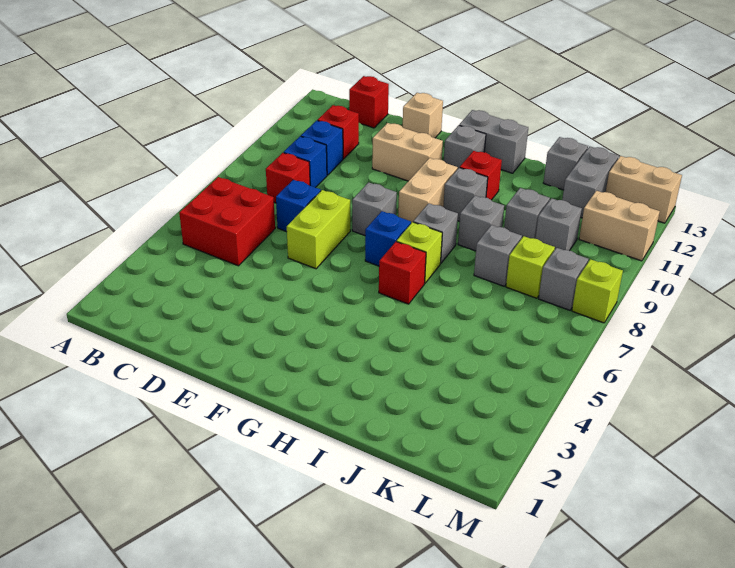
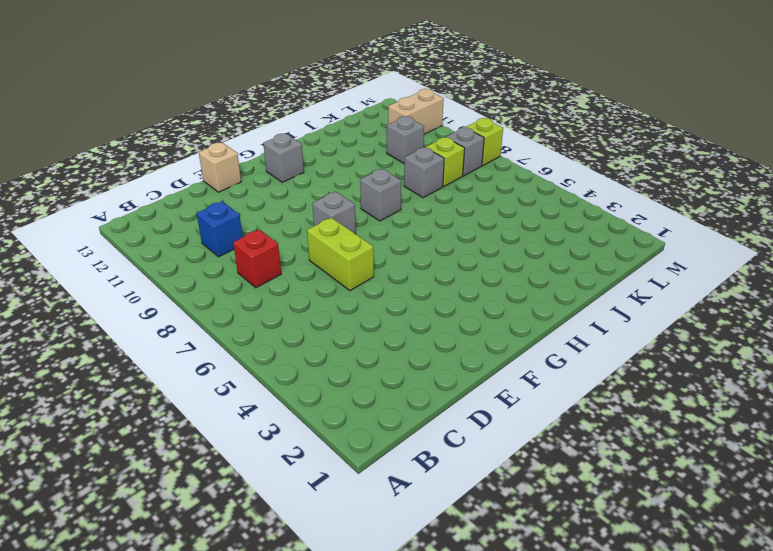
none -> red 2x2 brick [179,177,275,266]
none -> blue 1x1 brick [284,136,327,188]
none -> red 1x1 brick [318,105,359,159]
none -> red 1x1 brick [349,76,389,128]

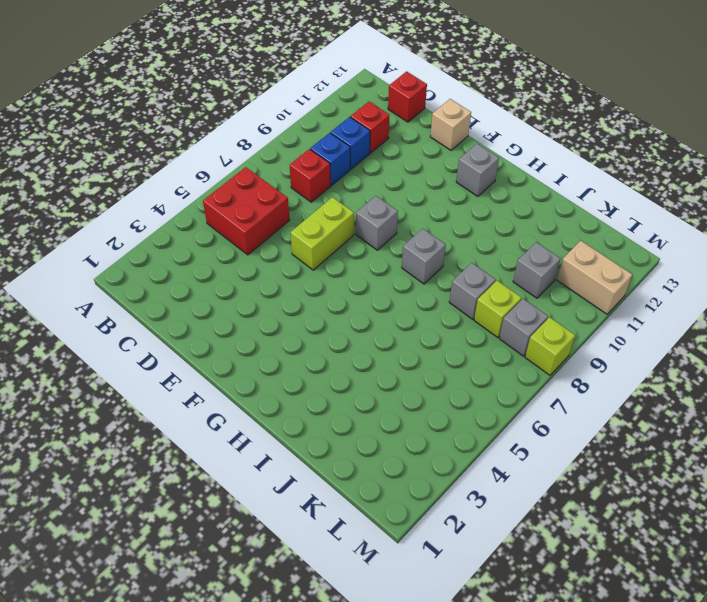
none -> blue 1x1 brick [276,180,321,232]
none -> tan 1x2 brick [372,123,443,181]
none -> blue 1x1 brick [365,211,411,266]
none -> tan 1x2 brick [398,158,458,223]

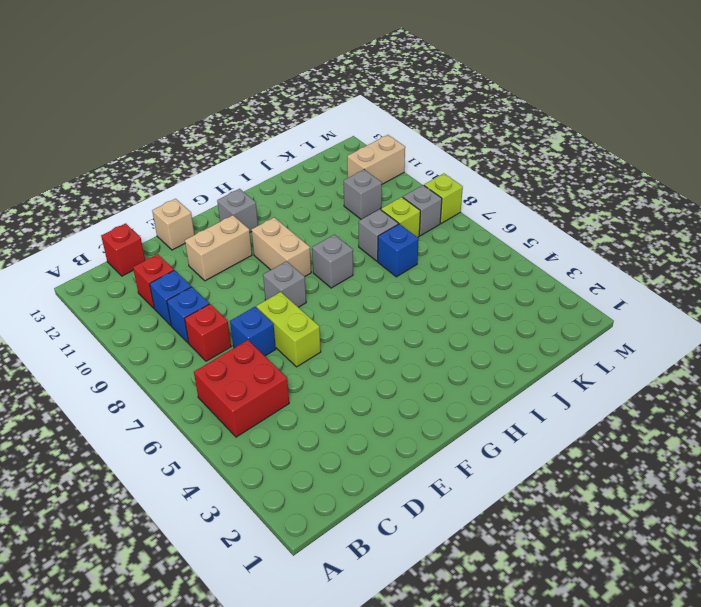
blue 1x1 brick [378,224,419,277] -> blue 1x1 brick moved to [365,211,411,266]
none -> grey 1x2 brick [459,110,528,173]
none -> red 1x1 brick [379,242,426,304]
none -> lime 1x1 brick [397,222,442,283]
none -> grey 1x1 brick [443,168,488,221]

